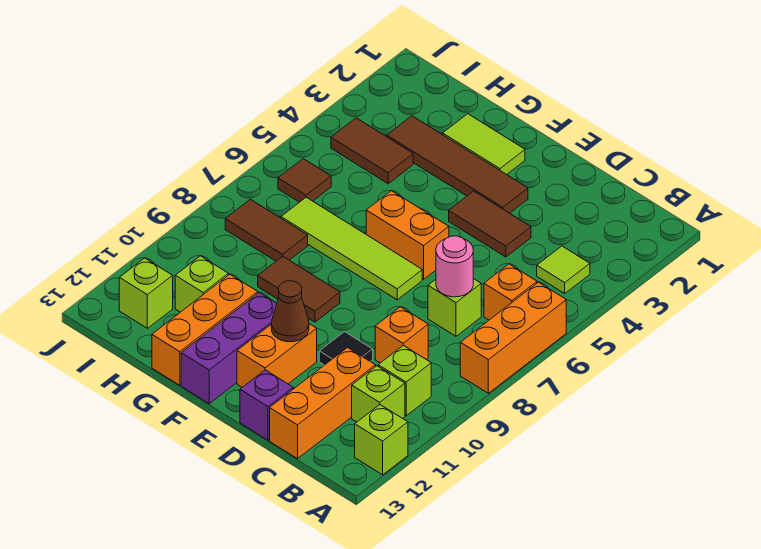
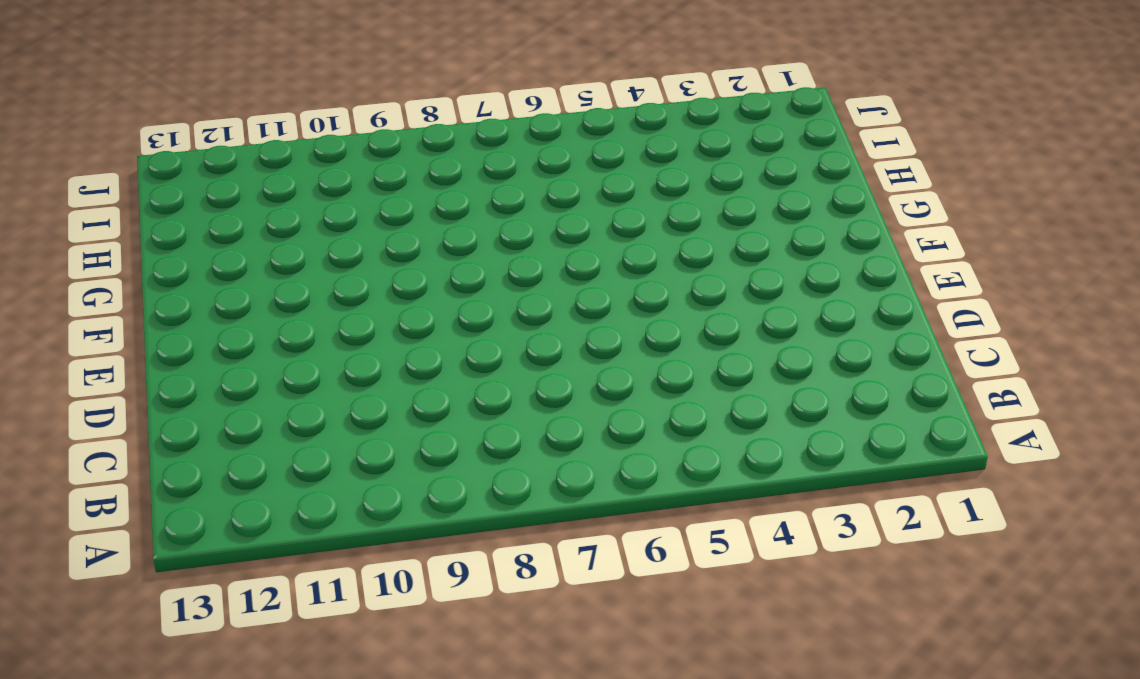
none -> orange 1x3 brick [460,282,566,393]
none -> lime 1x1 brick [355,405,408,475]
none -> lime 1x1 tile [537,246,590,293]

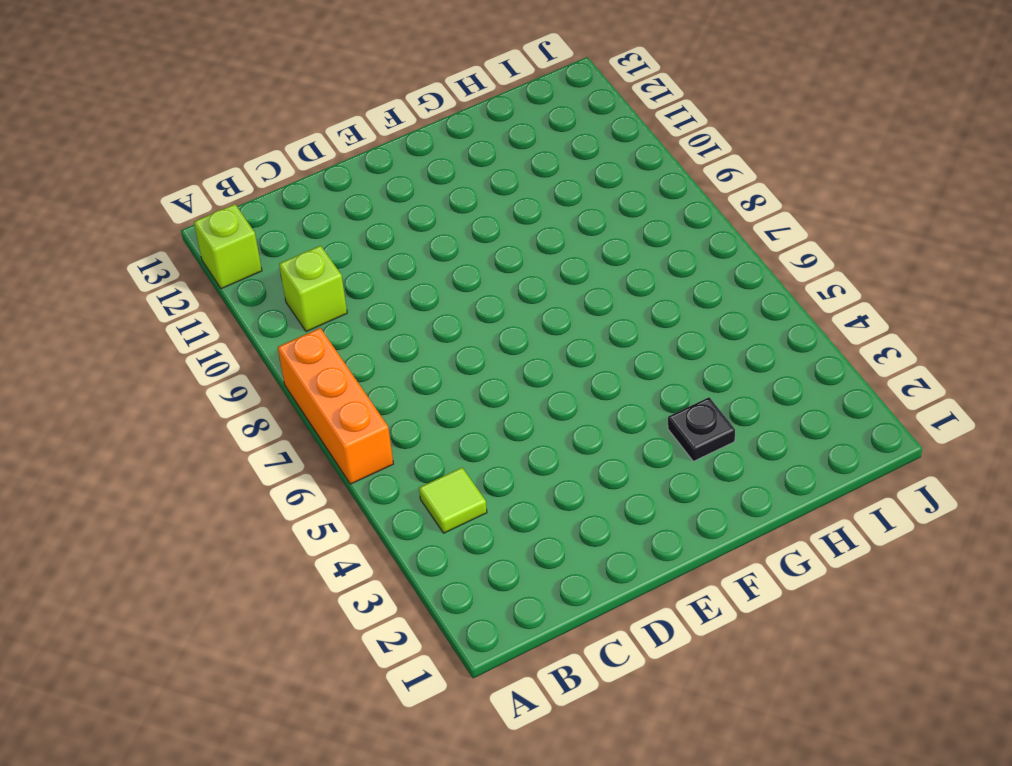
black 1x1 plate [668,397,735,461] -> brown 1x4 tile [387,116,528,213]
none -> orange 1x1 brick [484,264,537,320]
none -> lime 1x1 brick [352,366,405,422]
none -> lime 1x1 brick [428,279,481,336]

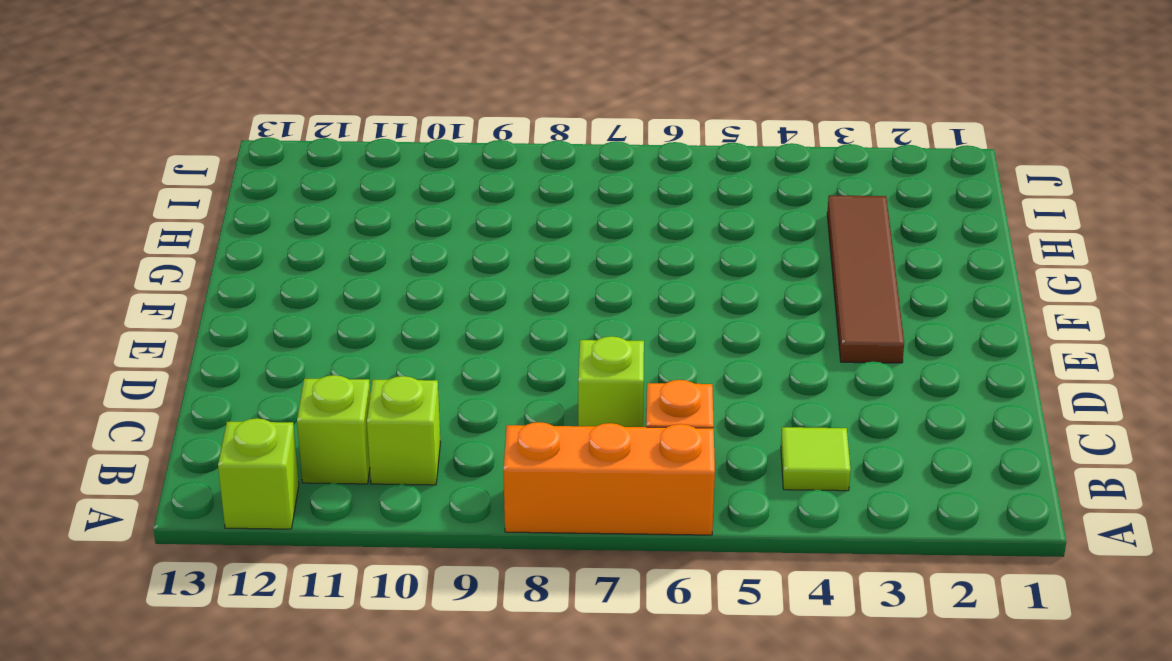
none -> orange 1x1 brick [375,307,428,363]
none -> orange 1x3 brick [270,348,376,459]
none -> brown 1x2 tile [449,191,531,257]

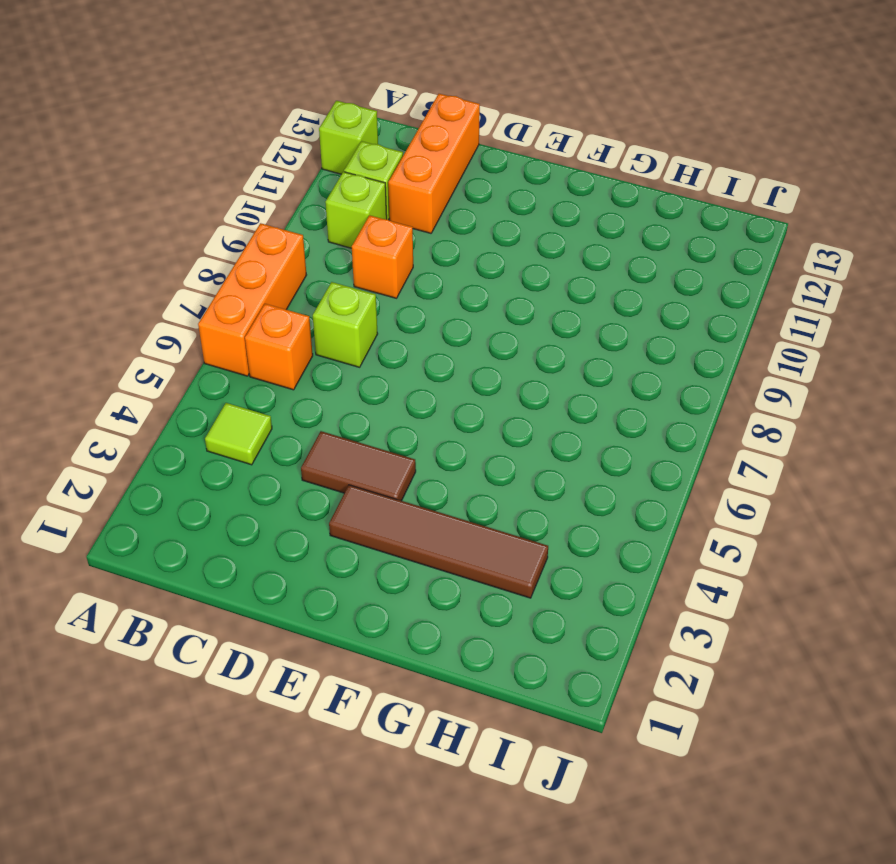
none -> black 1x1 tile [319,332,373,365]
none -> purple 1x1 brick [240,370,293,440]
none -> orange 1x2 brick [366,191,449,279]

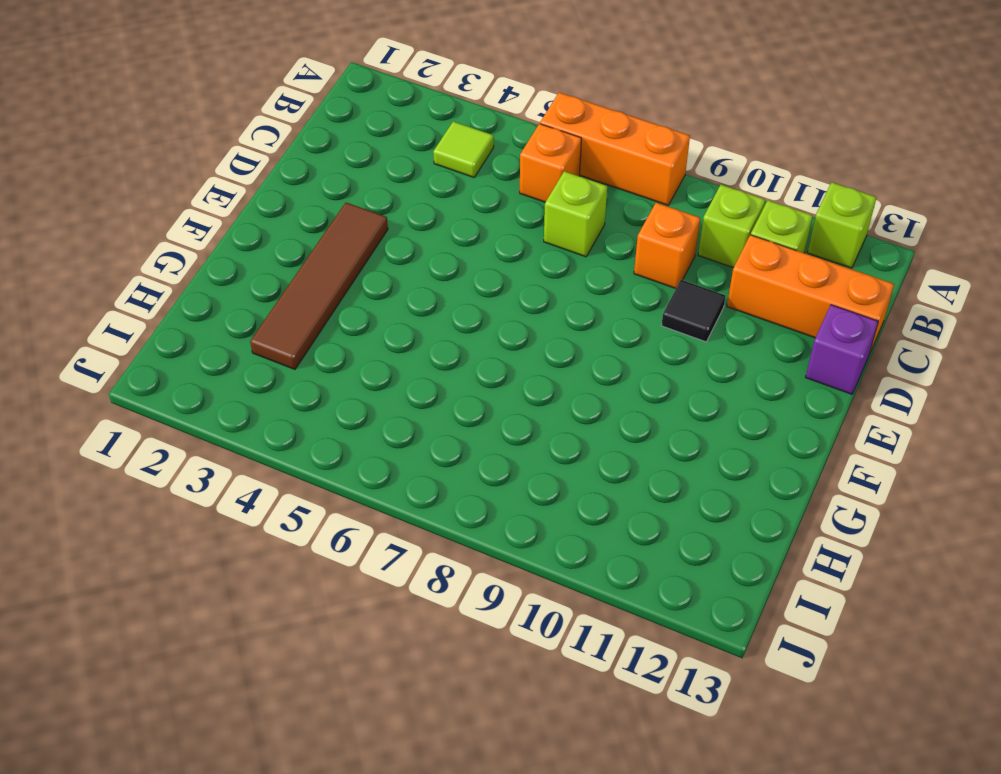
none -> brown 1x2 tile [449,191,531,257]
none -> orange 1x2 brick [366,191,449,279]
none -> lime 1x4 tile [281,197,422,300]

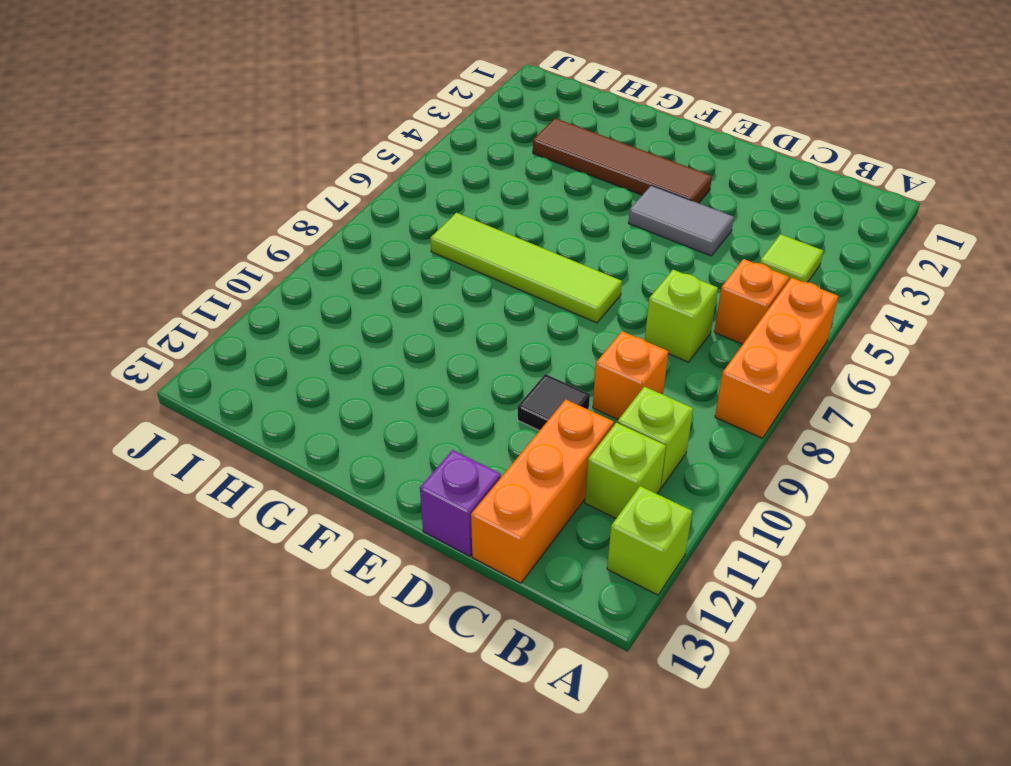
grey 1x2 tile [628,186,734,256] -> brown 1x2 tile [449,191,531,257]
none -> orange 1x2 brick [366,191,449,279]
none -> orange 1x2 brick [237,324,317,387]
none -> lime 1x2 tile [443,114,525,175]

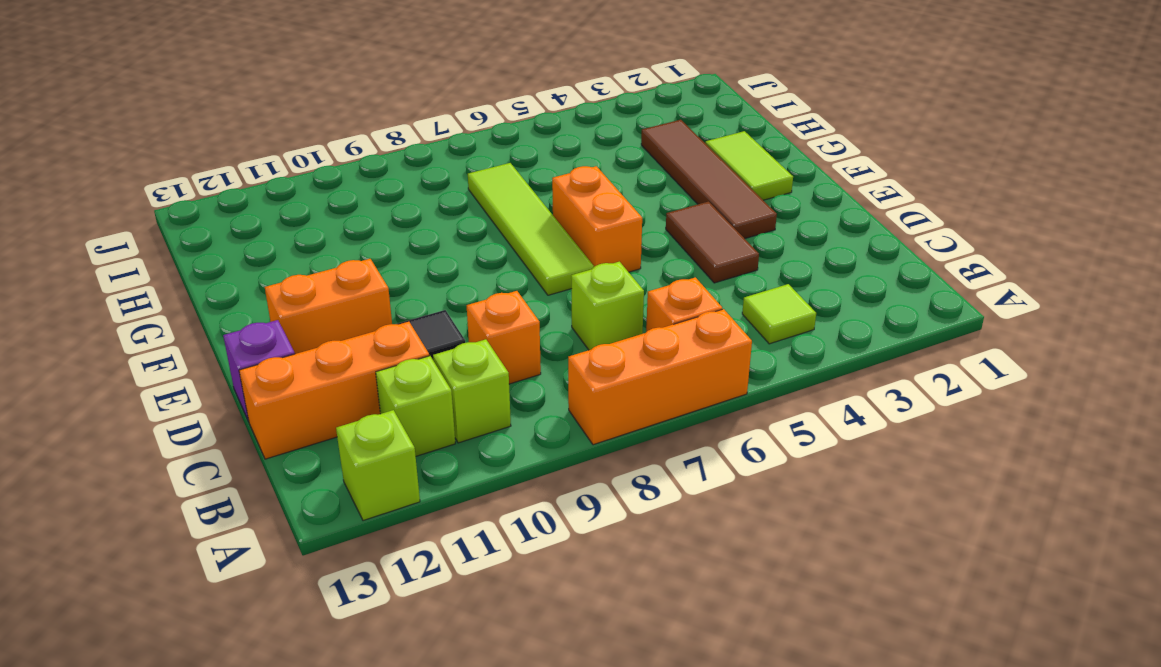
none -> brown 1x2 tile [258,256,340,322]
none -> purple 1x3 brick [181,293,277,404]
none -> orange 1x3 brick [152,274,258,385]

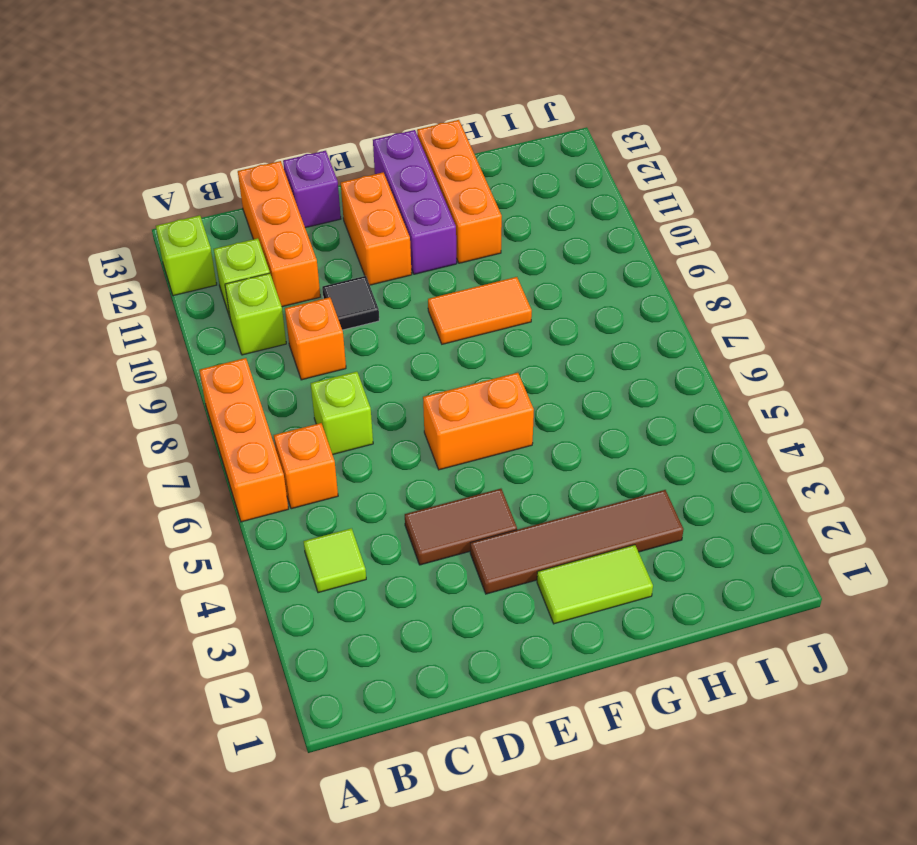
orange 1x2 tile [428,277,532,344] -> brown 1x2 tile [258,256,340,322]
none -> lime 1x4 tile [281,197,422,300]
none -> brown 1x2 tile [331,118,413,184]
none -> brown 1x2 tile [225,199,308,261]

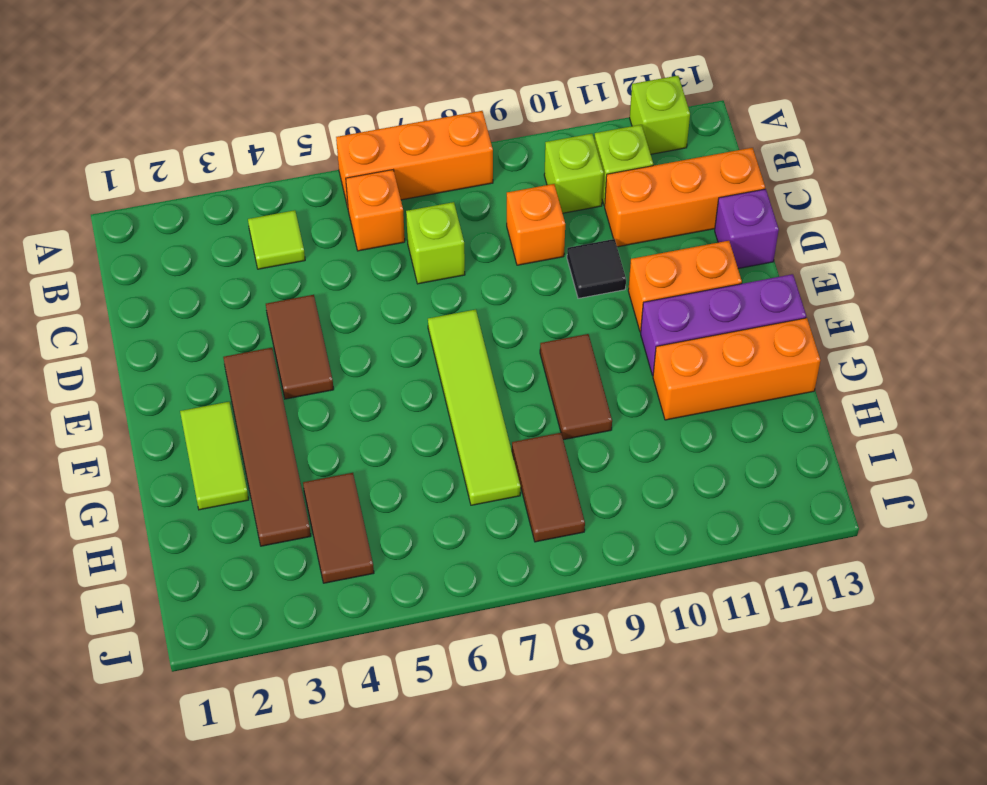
none -> orange 1x2 brick [366,191,449,279]
none -> lime 1x1 brick [175,256,228,312]
none -> brown 1x1 tile [278,159,331,202]

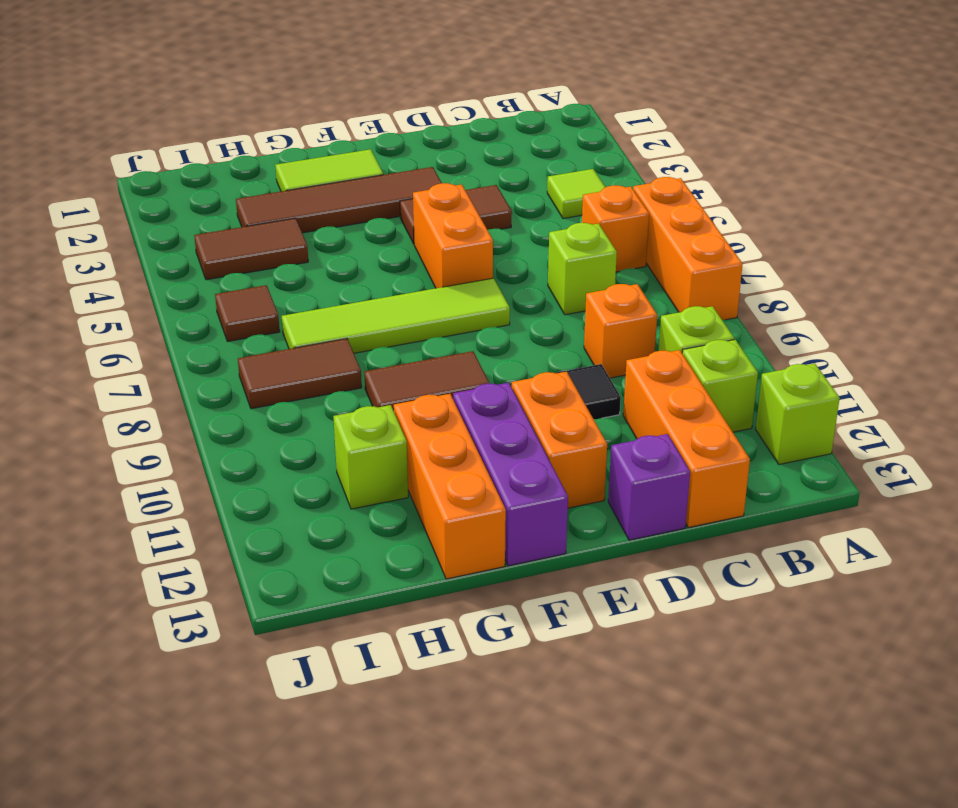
orange 1x2 brick [413,183,493,288] -> orange 1x2 brick turned to [366,191,449,279]
none -> lime 1x1 brick [119,258,173,328]
none -> pink 1x1 round brick [436,236,473,297]
none -> brown 1x1 cone [271,281,309,342]

